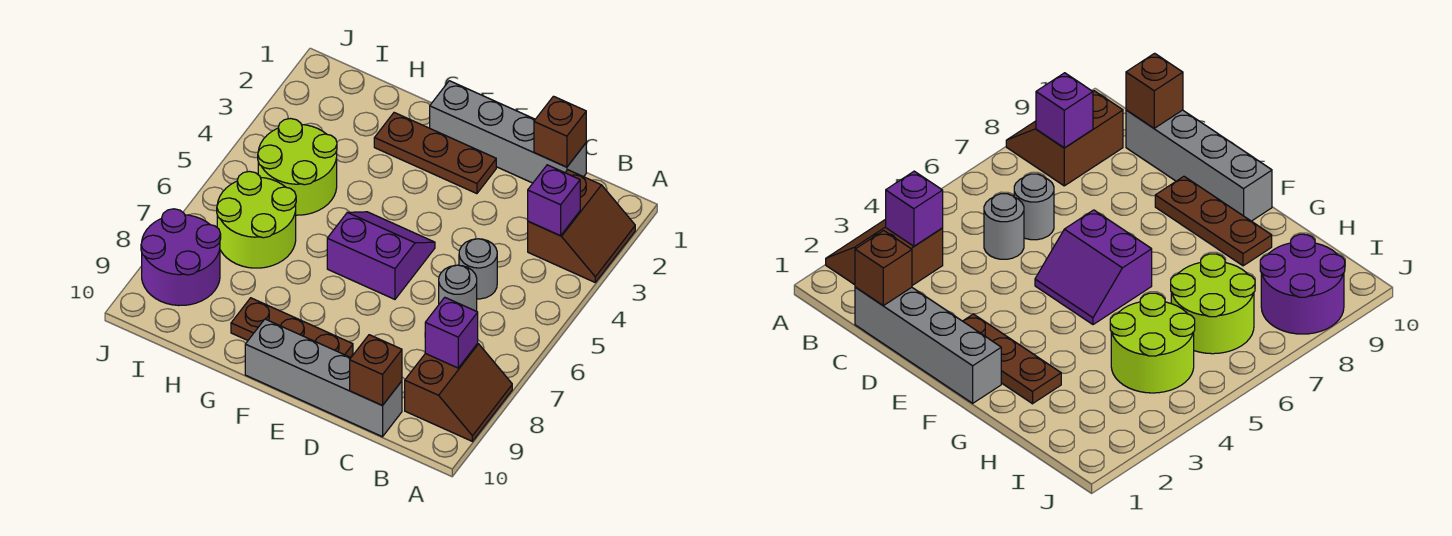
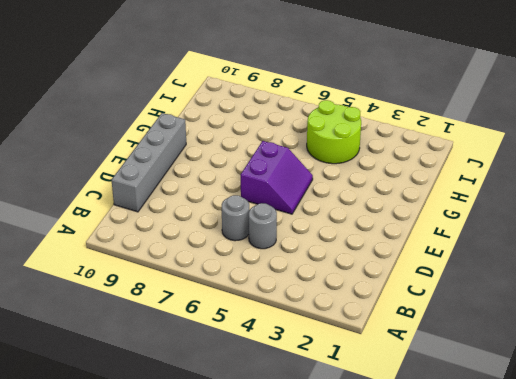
none -> brown 2x2 slope [528,170,635,282]
none -> brown 2x2 slope [405,343,512,441]
none -> grey 1x4 brick [430,81,586,183]

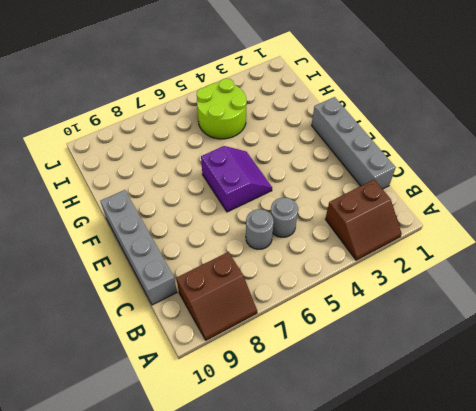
none -> brown 1x3 plate [374,113,496,194]
none -> brown 1x3 plate [231,298,353,357]
none -> lime 2x2 round brick [217,171,296,268]

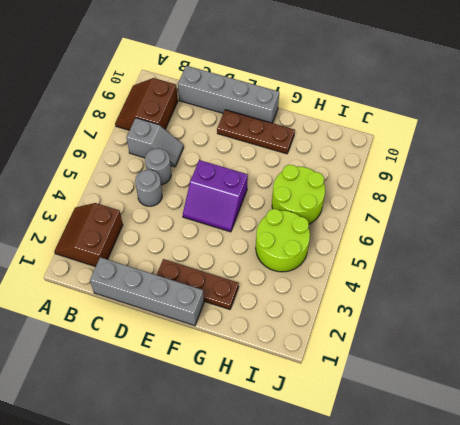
grey 1x2 slope [127,118,184,167] -> none
none -> purple 2x2 round brick [141,209,221,306]
none -> purple 1x1 brick [528,165,580,236]
none -> purple 1x1 brick [425,298,478,368]

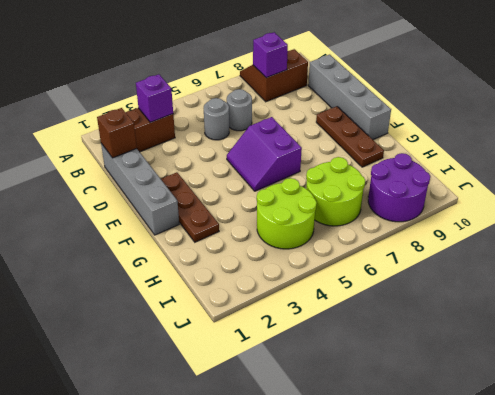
none -> brown 1x1 brick [350,335,402,406]

